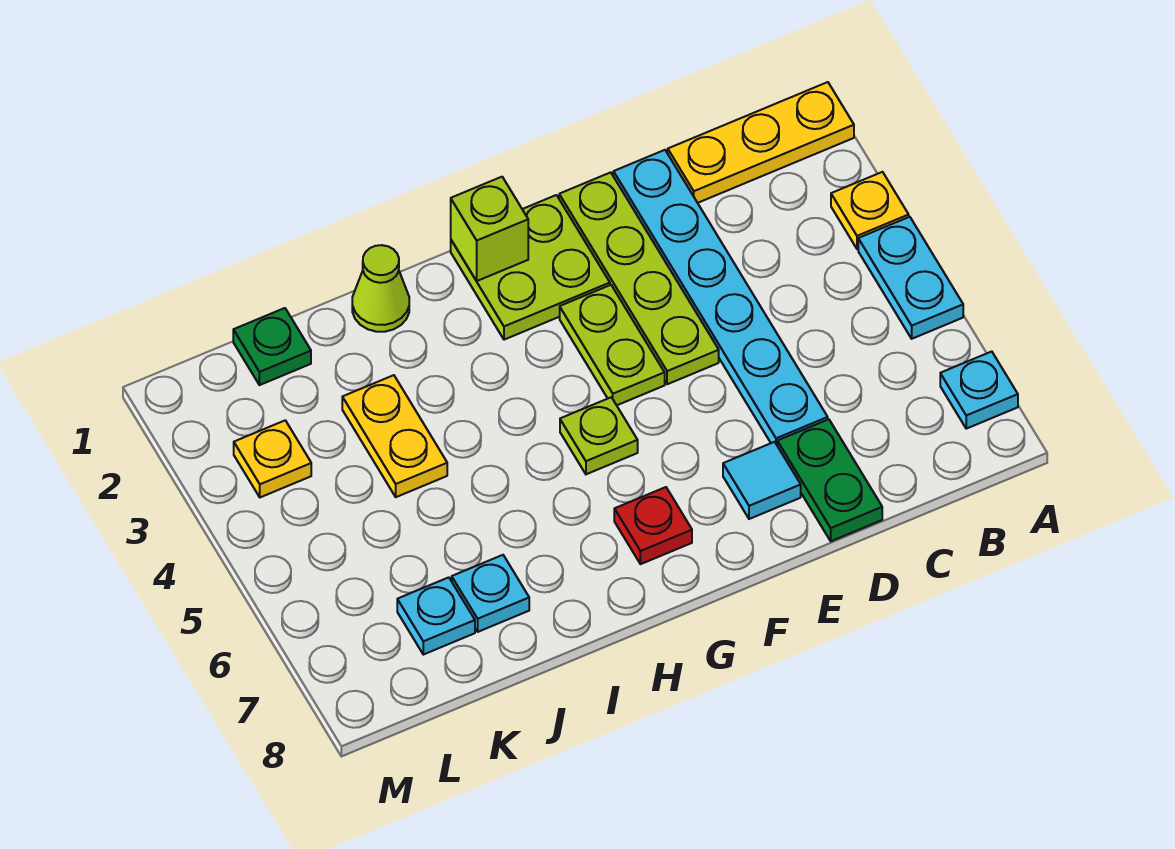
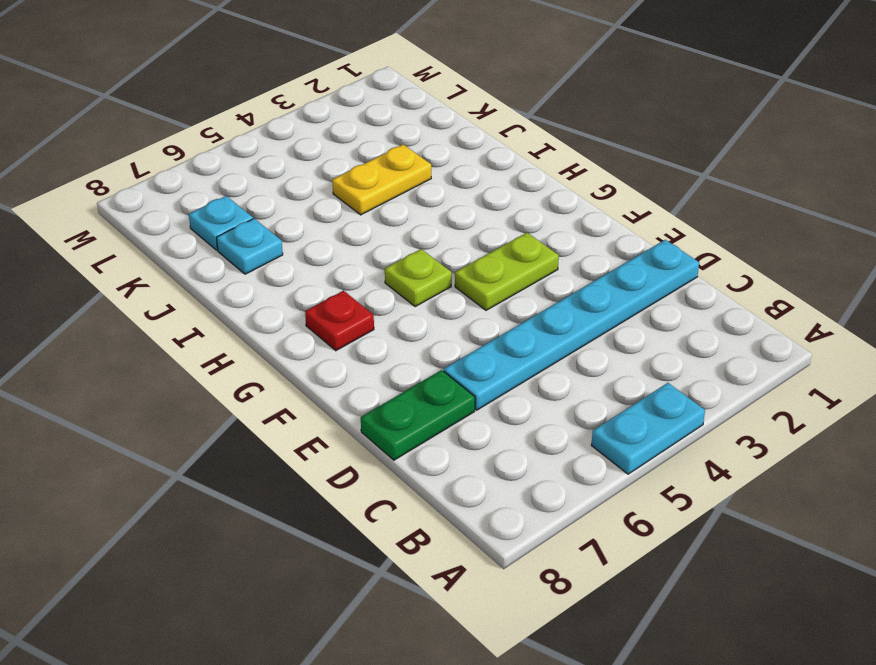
none -> yellow 1x3 plate [668,82,854,203]
none -> yellow 1x1 plate [831,172,909,249]
none -> cyan 1x1 plate [940,352,1018,429]

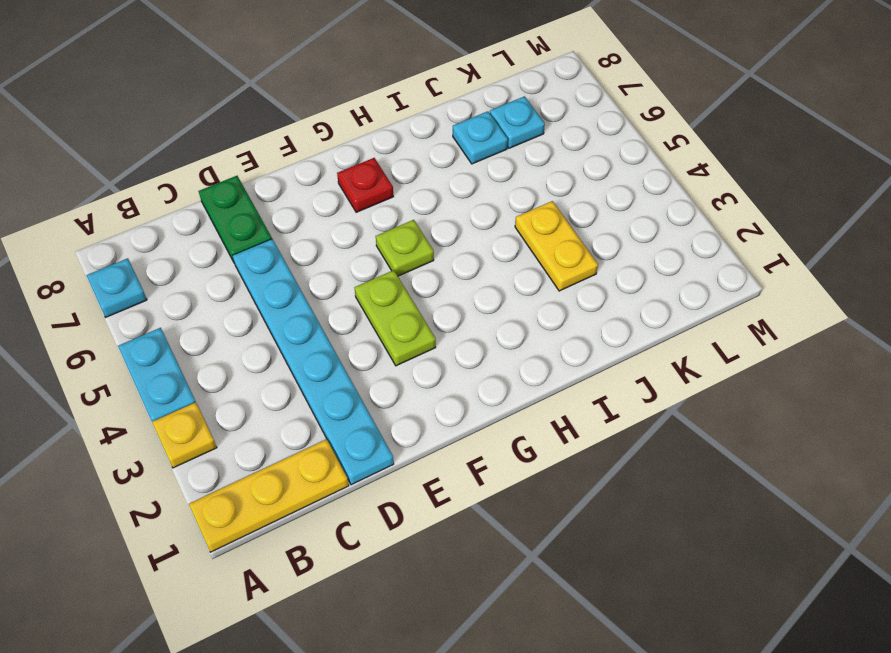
none -> lime 1x4 plate [559,172,719,384]
none -> cyan 1x1 tile [723,442,801,519]
none -> lime 2x2 plate [451,195,610,340]

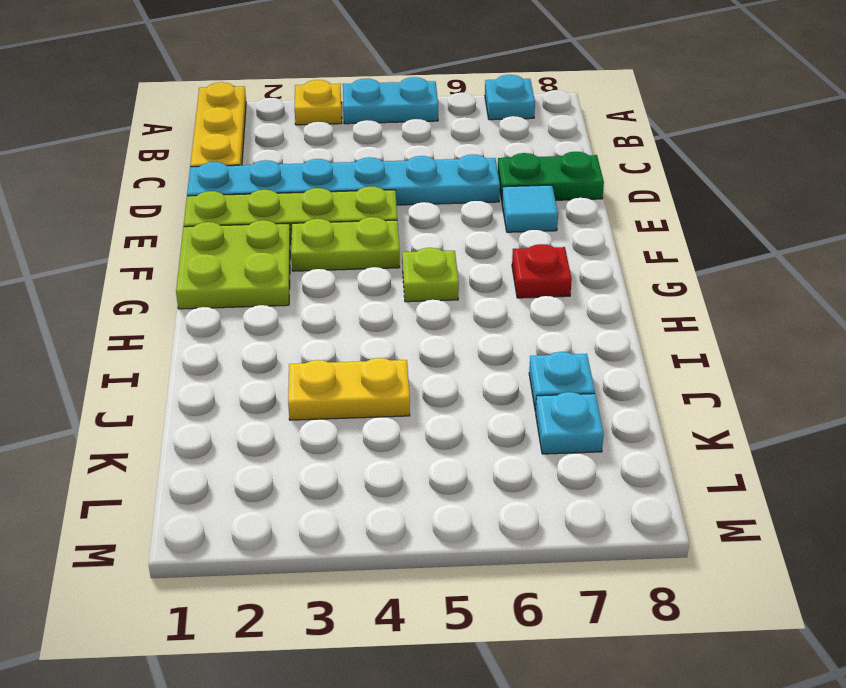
none -> lime 1x1 cone [352,245,409,332]
none -> green 1x1 plate [233,308,311,385]
none -> yellow 1x1 plate [234,420,311,497]

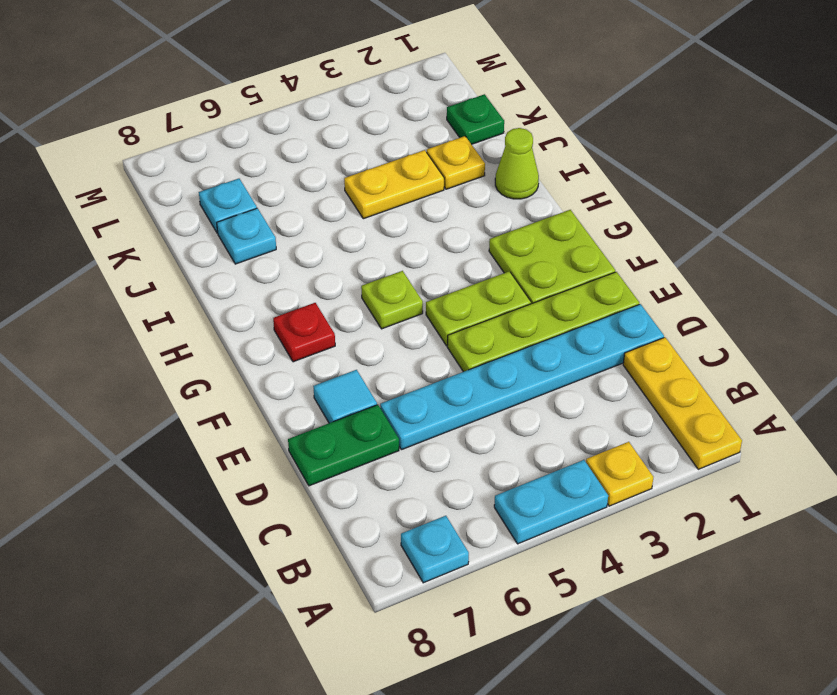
yellow 1x1 plate [427,136,485,189] -> yellow 1x1 plate moved to [234,420,311,497]
none -> lime 1x1 brick [451,177,528,281]

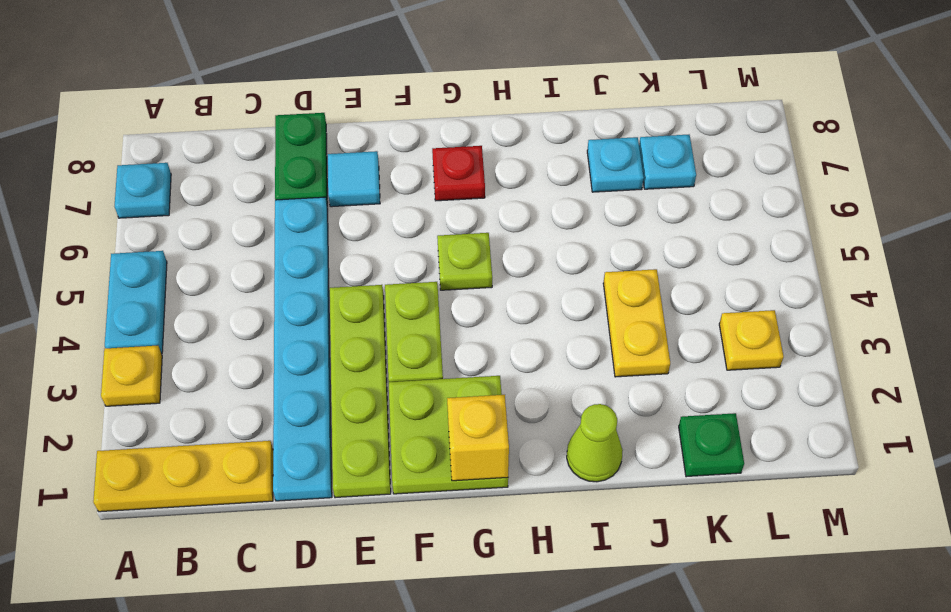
yellow 1x1 brick [447,395,509,481] -> lime 1x1 brick [451,177,528,281]

